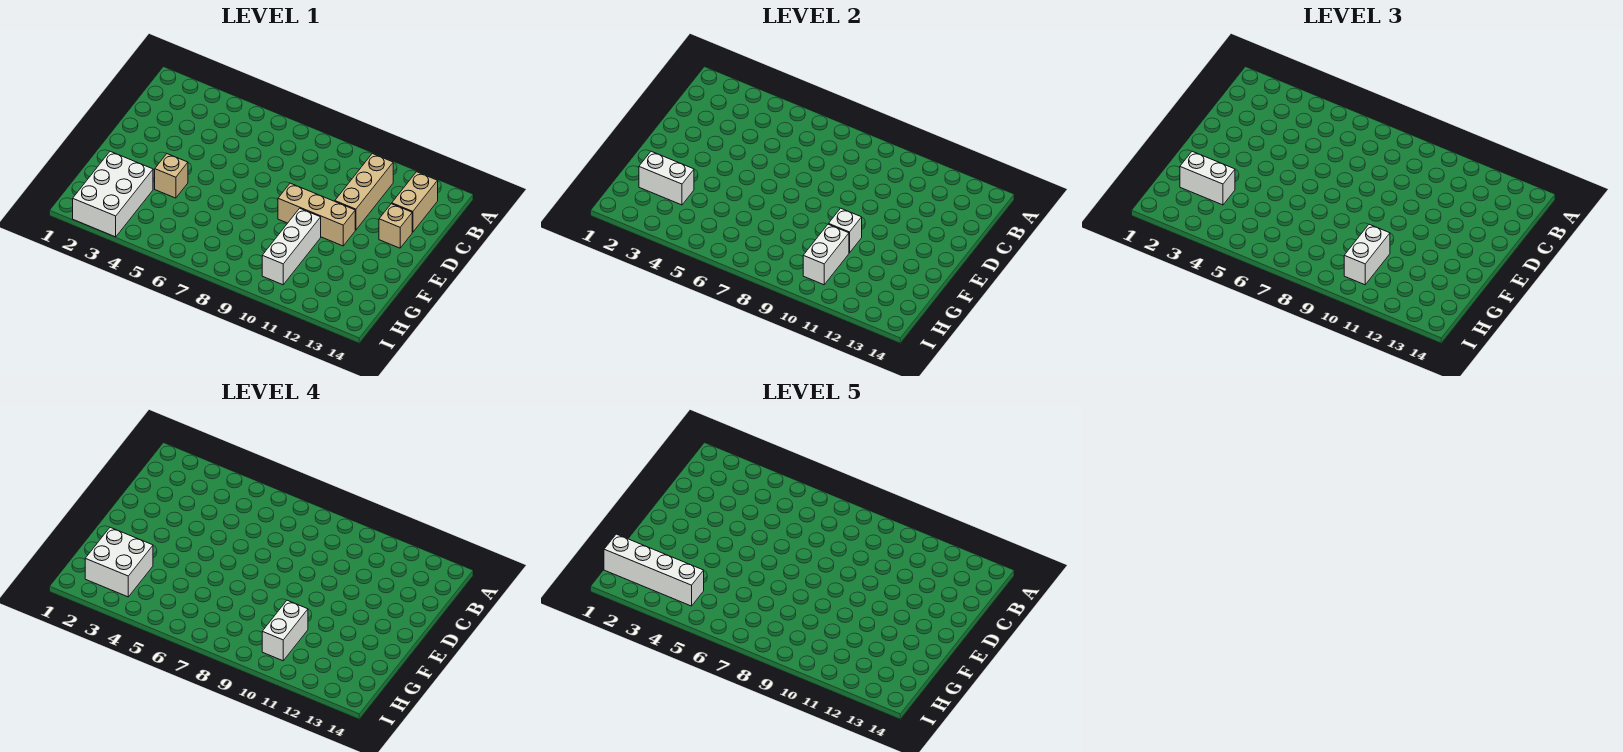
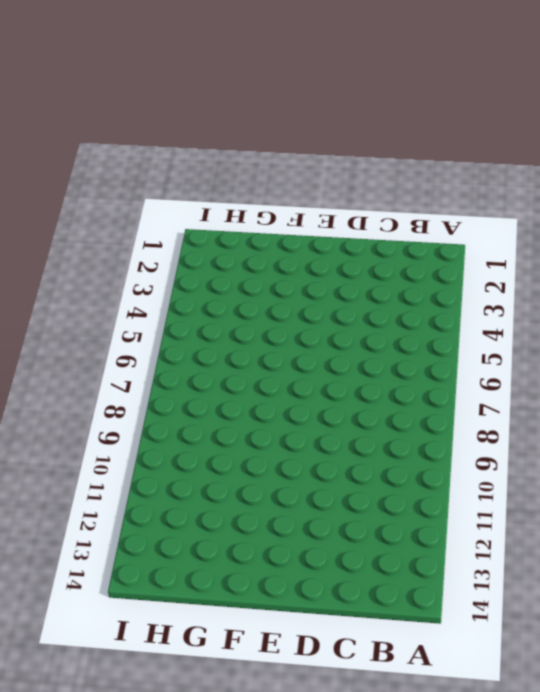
none -> tan 1x3 brick [335,154,393,230]
none -> tan 1x2 brick [392,172,438,232]
none -> tan 1x1 brick [379,204,412,248]

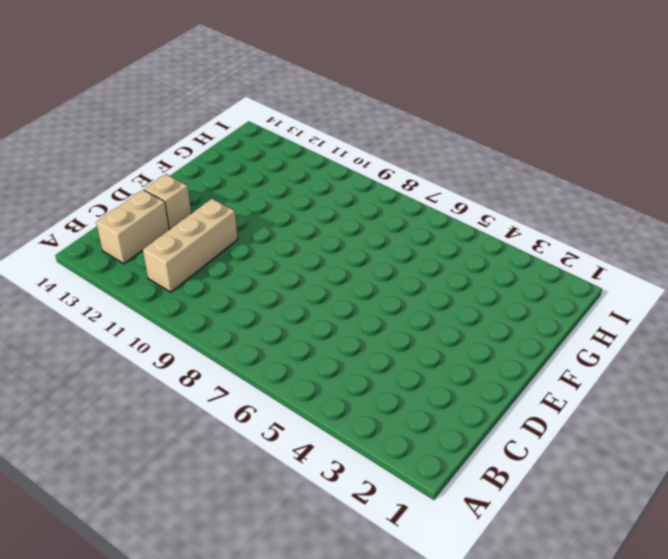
none -> tan 1x3 brick [278,183,355,246]
none -> tan 1x1 brick [155,154,188,198]
none -> white 1x3 brick [262,208,321,285]

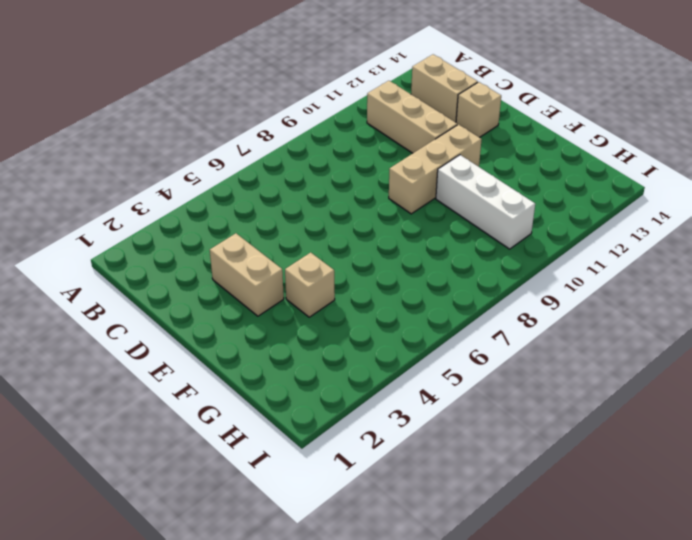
tan 1x2 brick [210,233,284,316] -> none
none -> white 2x3 brick [73,151,153,237]
none -> white 1x1 brick [829,208,862,253]
none -> white 1x2 brick [639,151,694,205]

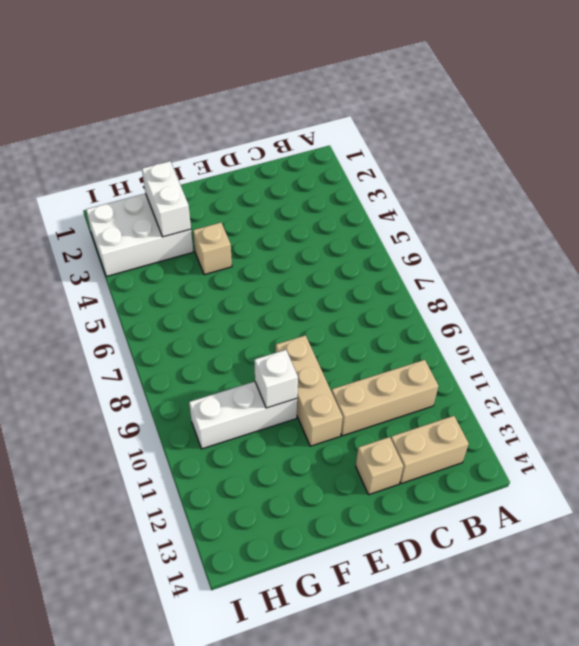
none -> white 1x2 brick [803,224,849,285]
none -> white 1x2 brick [1180,151,1235,205]
none -> white 1x2 brick [1344,224,1390,285]

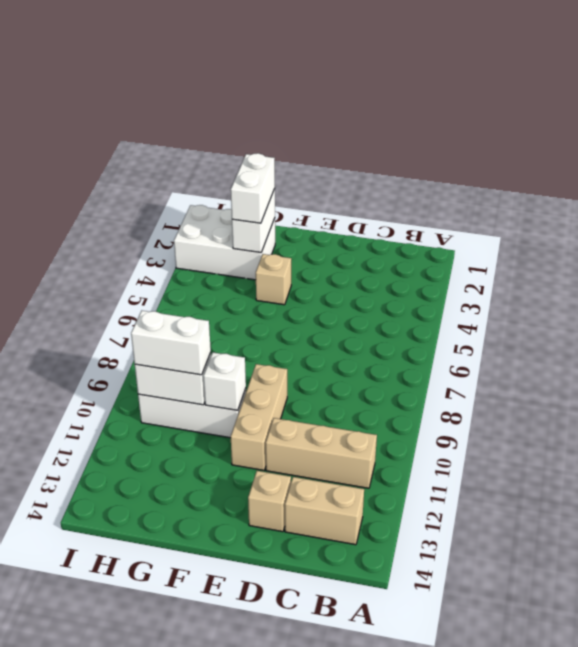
none -> white 2x2 brick [85,527,153,597]
none -> white 1x2 brick [262,600,308,661]
none -> white 1x4 brick [604,534,704,606]

